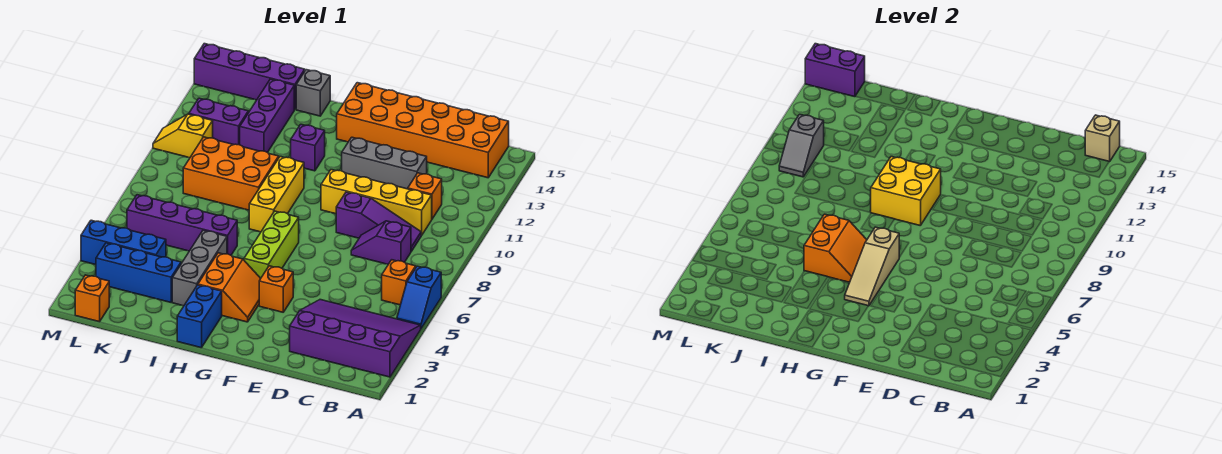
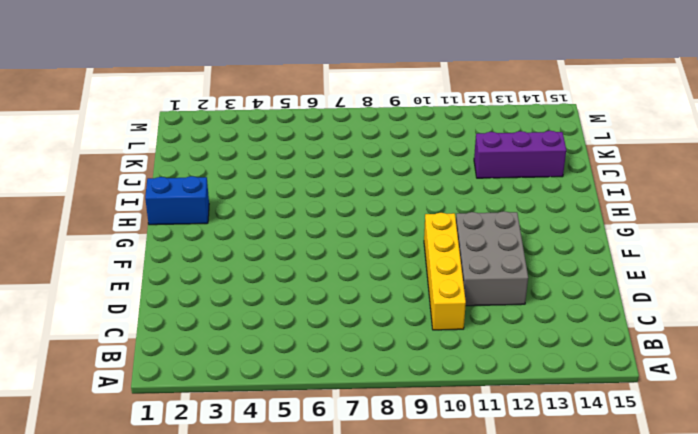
grey 2x3 brick [456,211,528,306] -> grey 1x3 brick [342,137,427,189]
none -> purple 3x4 slope [290,300,421,377]
none -> blue 1x2 slope [397,266,441,328]
none -> orange 1x1 brick [382,260,416,305]
none -> orange 2x6 brick [337,83,509,178]

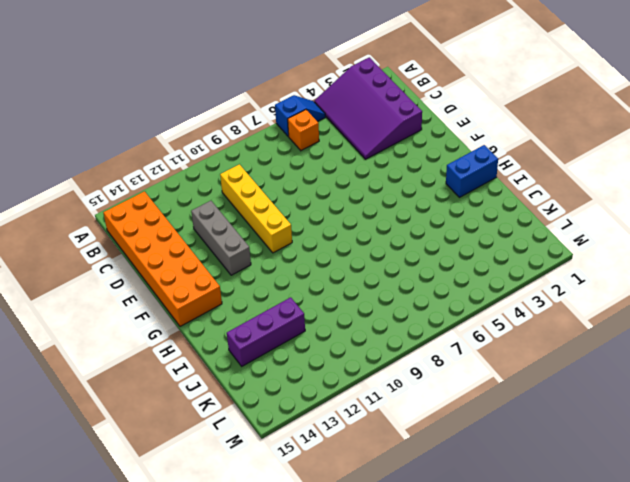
none -> purple 1x2 slope [351,221,411,264]
none -> purple 1x3 slope [336,192,421,251]
none -> orange 1x1 brick [408,173,442,219]
none -> orange 1x1 brick [259,266,293,312]

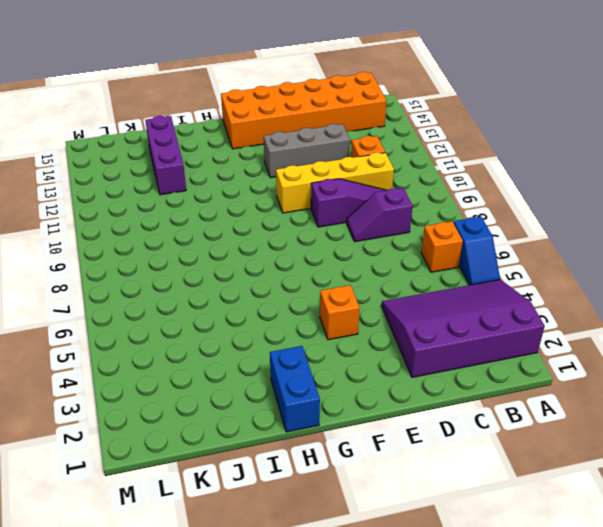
none -> orange 2x2 slope [198,253,261,322]
none -> lime 1x3 brick [244,211,299,278]
none -> yellow 1x3 brick [249,156,304,232]
none -> purple 1x1 brick [291,124,325,171]

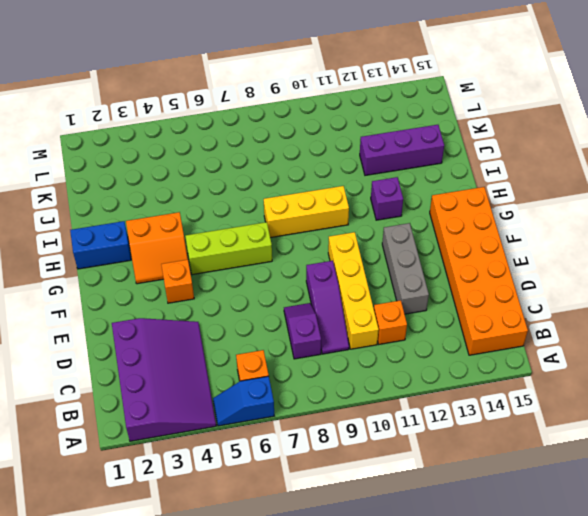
none -> grey 1x3 brick [172,230,227,306]
none -> purple 1x4 brick [127,195,237,255]
none -> orange 2x3 brick [183,137,279,210]
none -> grey 1x1 brick [296,70,330,116]

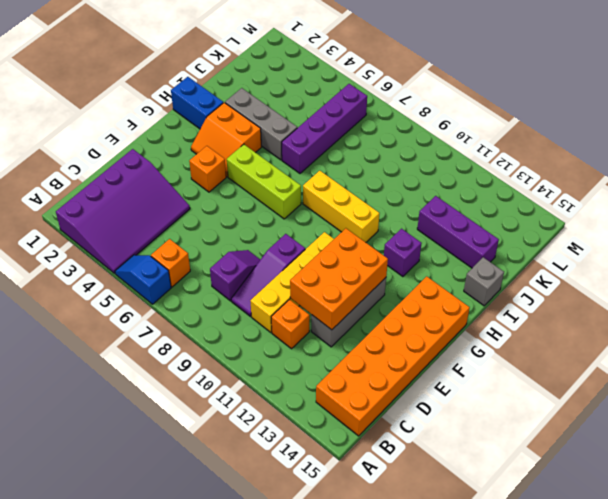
orange 2x3 brick [290,228,388,330] -> orange 2x3 brick moved to [183,137,279,210]
none -> blue 1x3 brick [96,243,181,302]
none -> purple 1x4 brick [194,44,305,110]
none -> blue 1x3 brick [81,220,166,265]
none -> purple 1x2 brick [189,98,248,145]

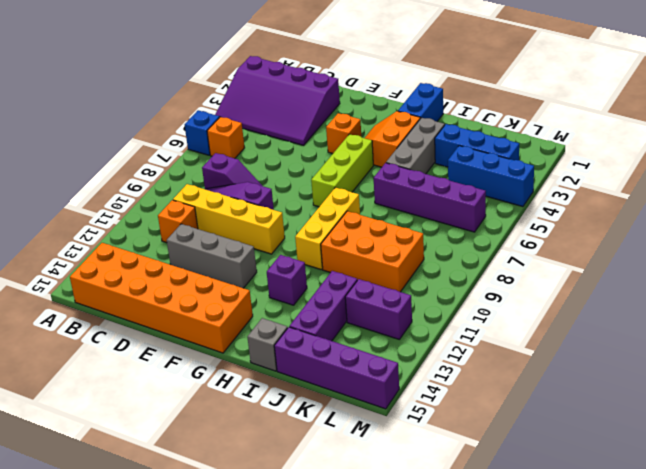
none -> orange 1x1 brick [75,275,109,322]
none -> yellow 1x2 slope [153,114,213,158]
none -> tan 1x1 brick [1085,115,1120,162]
none -> tan 1x3 slope [845,227,899,306]

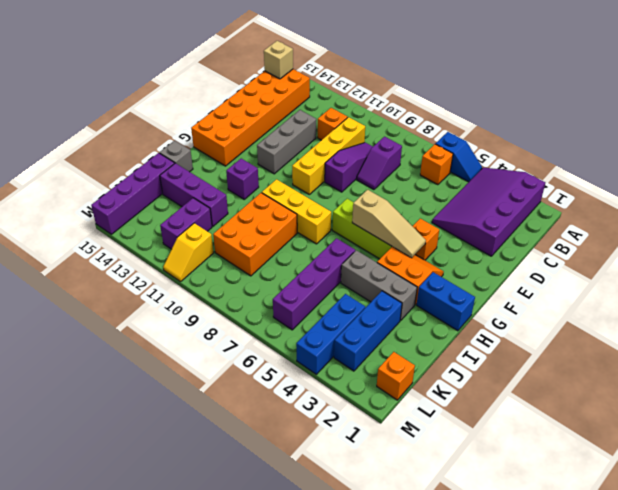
none -> yellow 2x2 brick [871,156,941,226]
none -> orange 2x2 slope [804,214,867,282]
none -> grey 1x2 slope [779,114,824,177]
none -> purple 1x2 brick [805,44,865,97]

